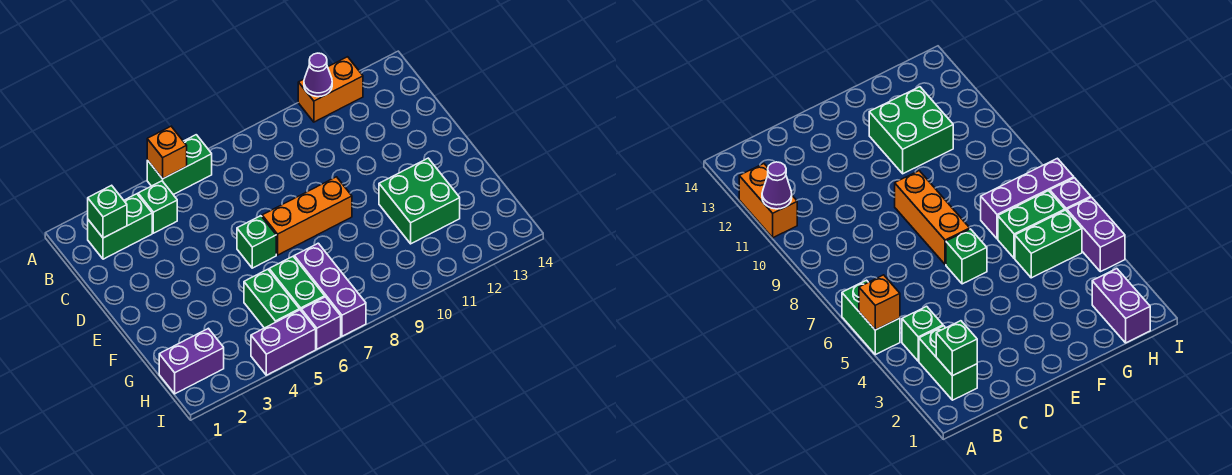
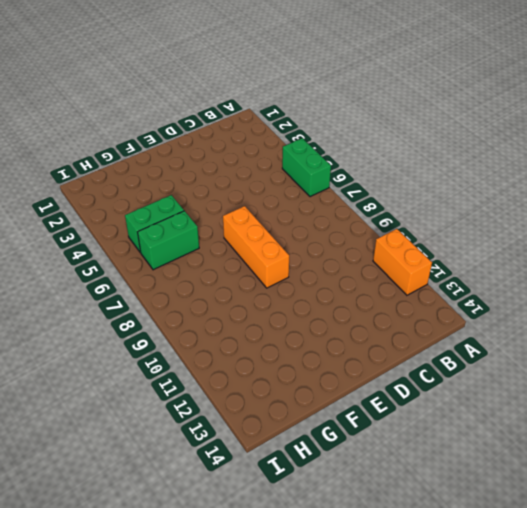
none -> green 1x2 brick [88,194,152,259]
none -> green 1x1 brick [138,181,177,233]
none -> green 1x1 brick [237,216,276,268]

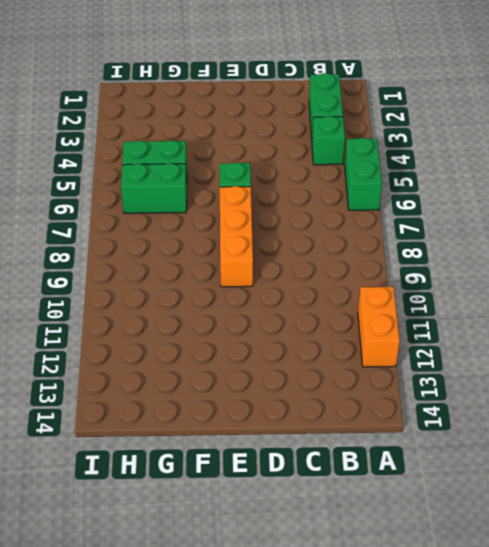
none -> green 2x2 brick [379,158,460,244]
none -> purple 1x3 brick [294,243,366,336]
none -> purple 1x2 brick [159,328,224,394]

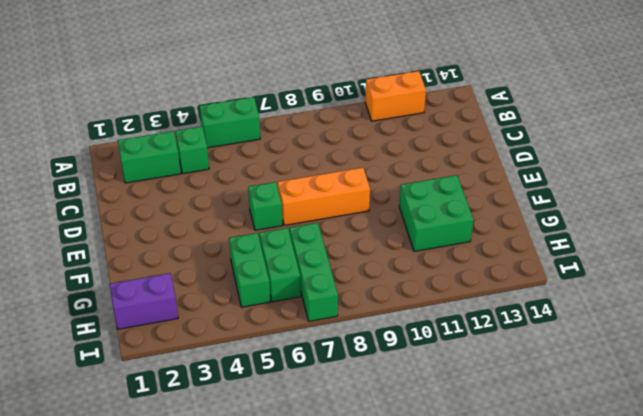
green 1x3 brick [290,223,338,321] -> purple 1x3 brick [294,243,366,336]
none -> purple 1x2 brick [251,310,316,375]
none -> purple 1x1 brick [301,297,341,349]
none -> orange 1x1 brick [147,126,187,179]

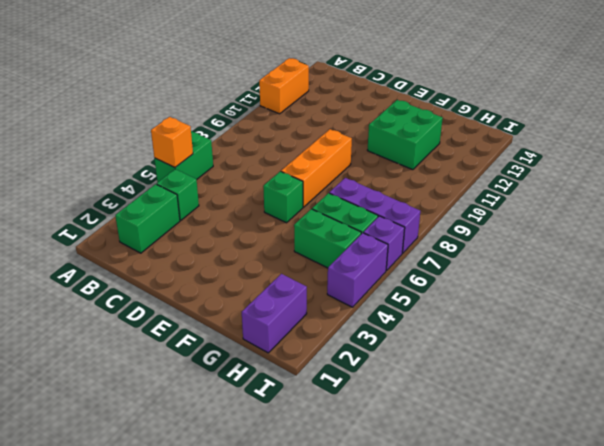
none -> purple 1x1 cone [304,53,332,97]
none -> green 1x1 brick [88,185,127,238]

